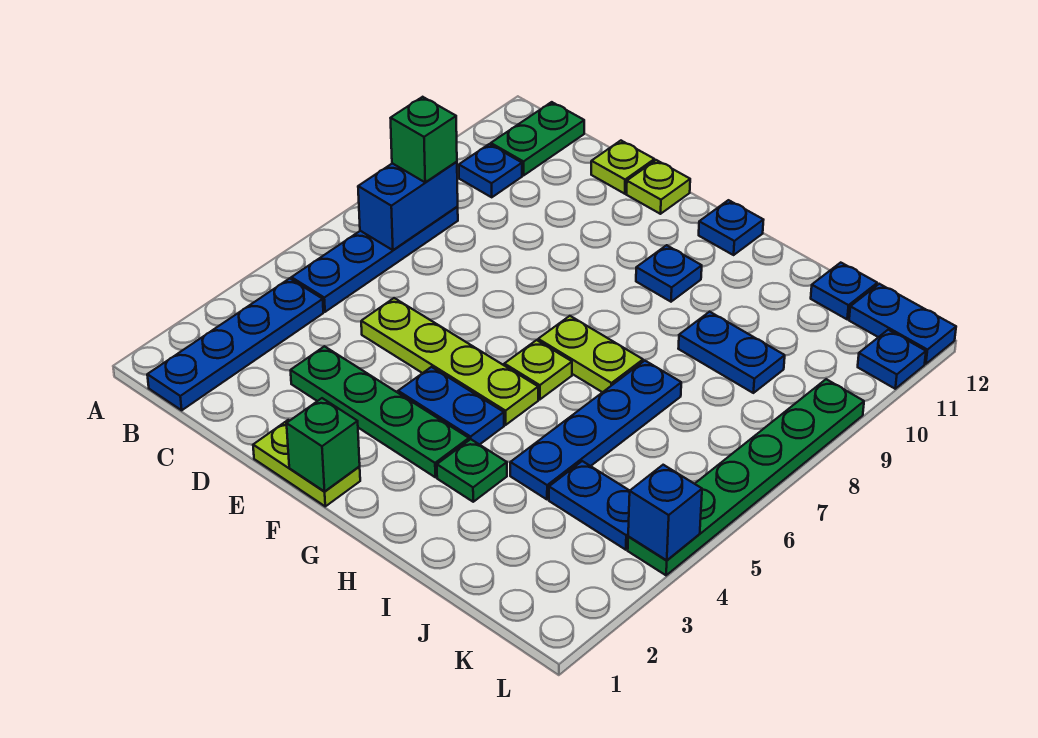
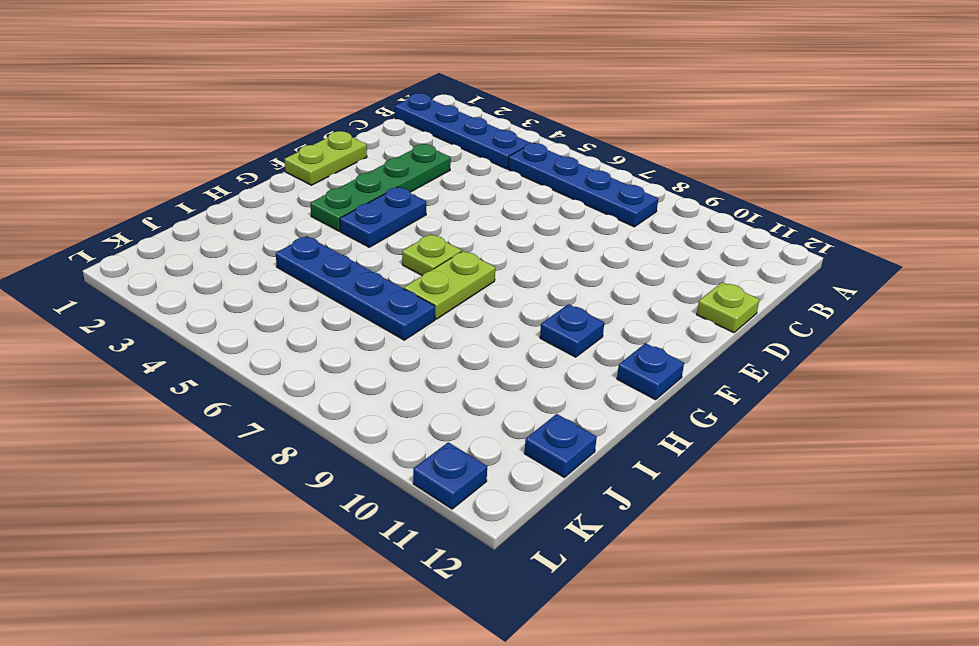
none -> blue 1x1 plate [459,144,522,197]
none -> green 1x2 plate [491,102,584,176]
none -> lime 1x4 plate [361,298,538,425]

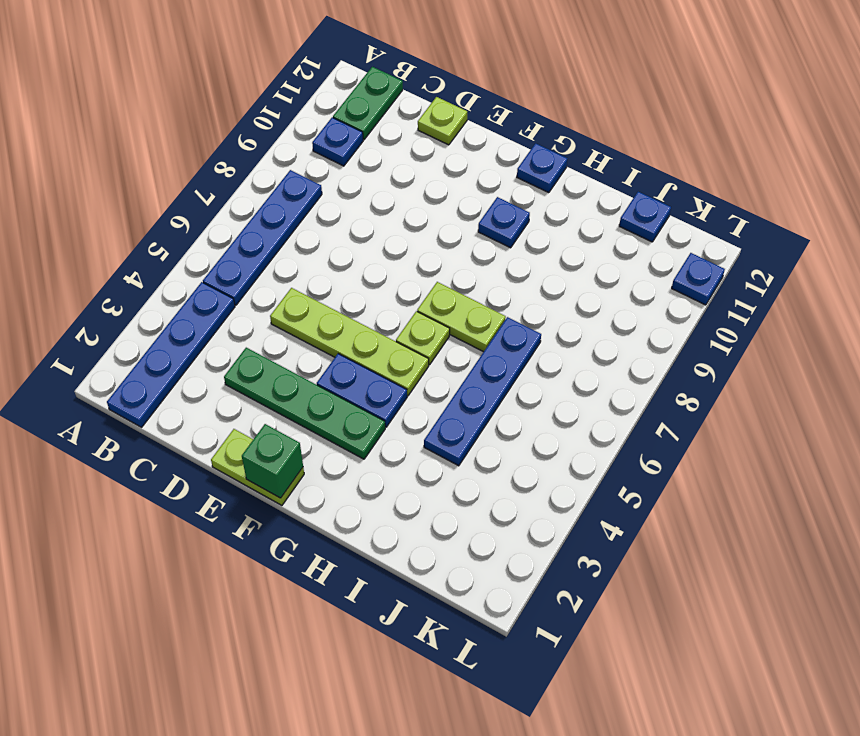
none -> lime 1x1 plate [627,160,690,214]
none -> green 1x1 plate [437,439,507,502]
none -> blue 1x2 plate [678,312,785,393]

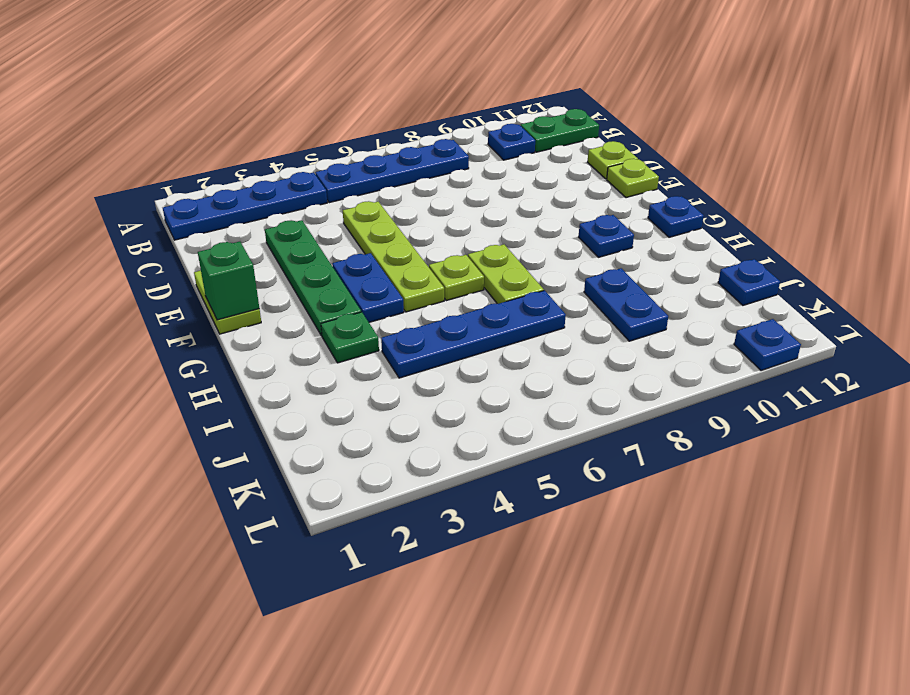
none -> blue 1x2 plate [549,461,630,550]
none -> blue 1x2 plate [849,284,956,364]
none -> green 1x6 plate [628,379,864,575]

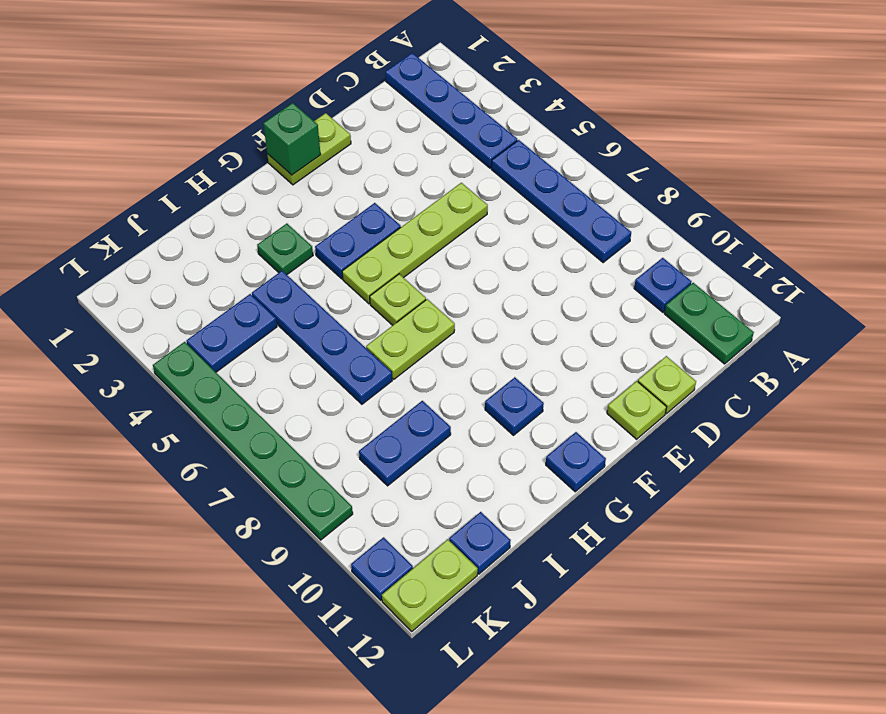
lime 1x2 plate [382,540,478,631] -> blue 1x2 plate [849,284,956,364]
none -> green 1x4 plate [290,346,469,477]
none -> blue 1x2 brick [358,162,458,250]
none -> blue 1x1 brick [628,465,702,560]

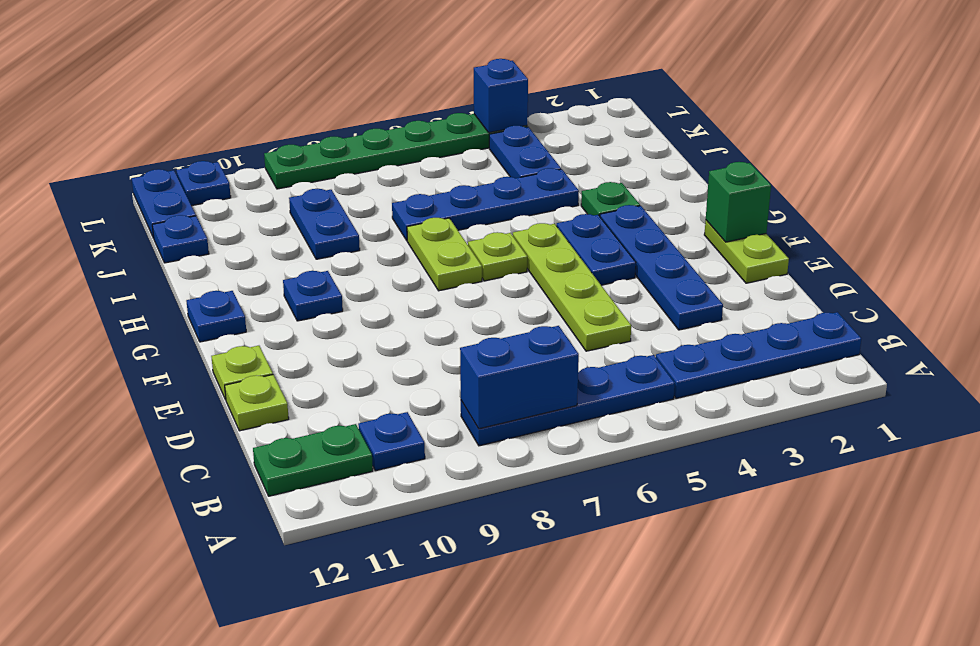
blue 1x4 plate [600,205,723,330] -> green 1x4 plate [290,346,469,477]
none -> green 1x1 brick [391,97,457,182]

